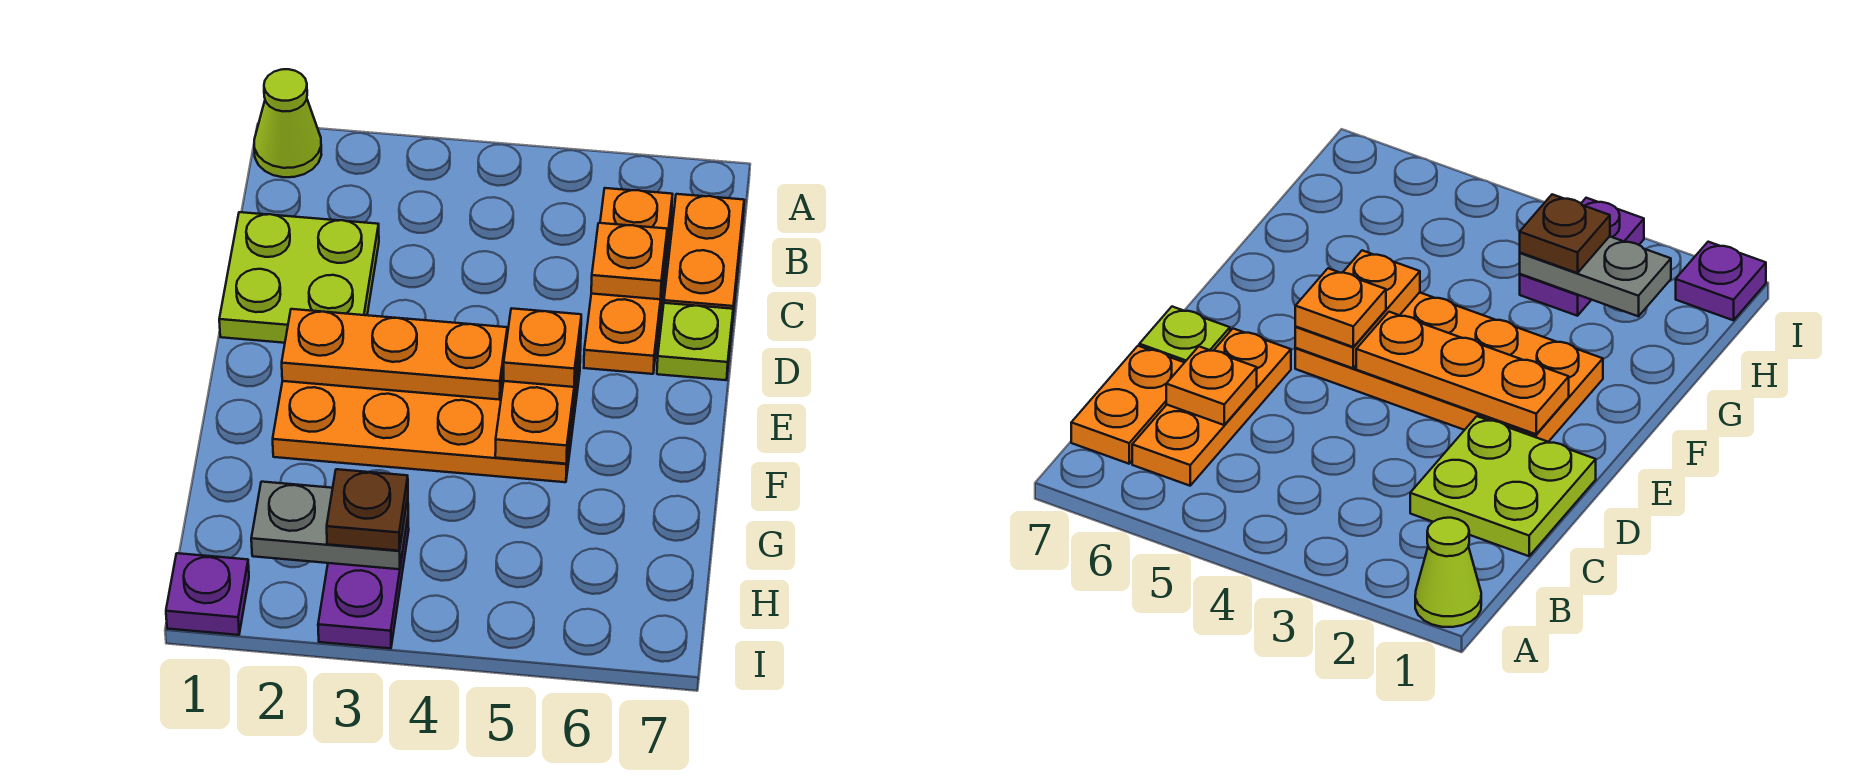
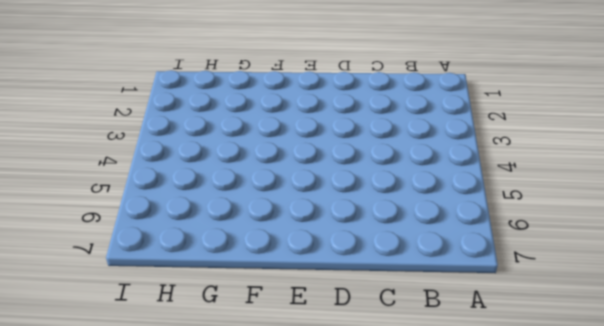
none -> lime 1x1 cone [254,69,321,177]
none -> orange 1x3 plate [584,188,673,374]
none -> orange 1x2 plate [664,194,744,321]

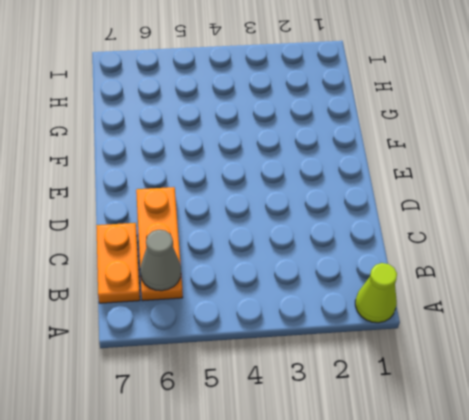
grey 1x1 cone [140,230,181,291] -> none
none -> lime 2x2 plate [219,212,379,343]
none -> lime 1x1 plate [657,303,733,380]
none -> orange 2x4 plate [273,360,580,482]

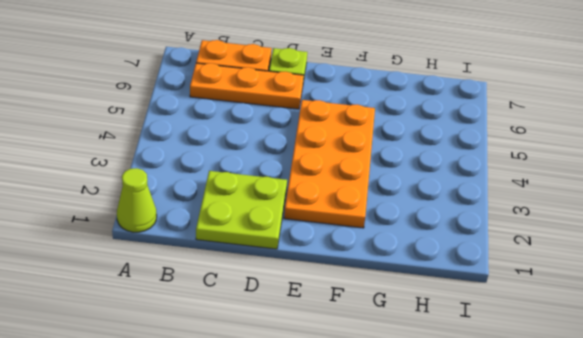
none -> purple 1x2 plate [318,518,409,649]
none -> purple 1x1 plate [166,553,249,635]
none -> orange 1x1 plate [591,223,667,299]

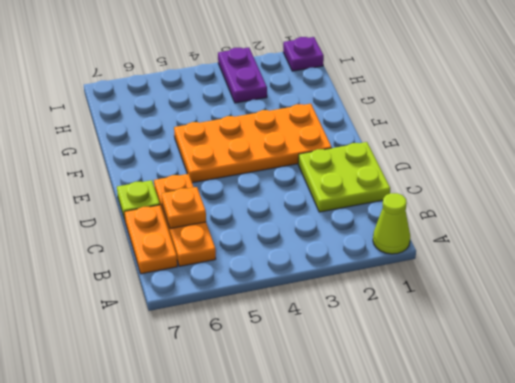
none -> orange 1x3 plate [282,309,507,399]
none -> orange 1x2 plate [495,337,581,464]
none -> grey 1x2 plate [251,482,408,569]

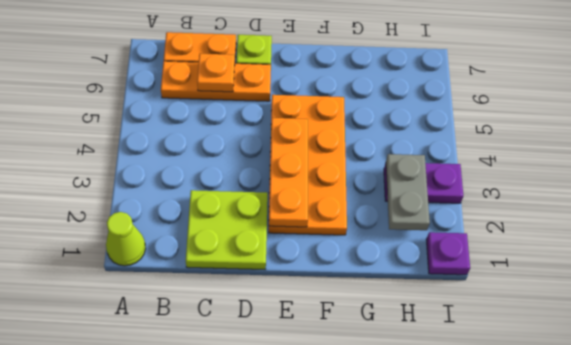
none -> orange 1x2 plate [495,337,581,464]
none -> orange 1x1 plate [503,308,581,387]
none -> brown 1x1 plate [327,469,408,551]

